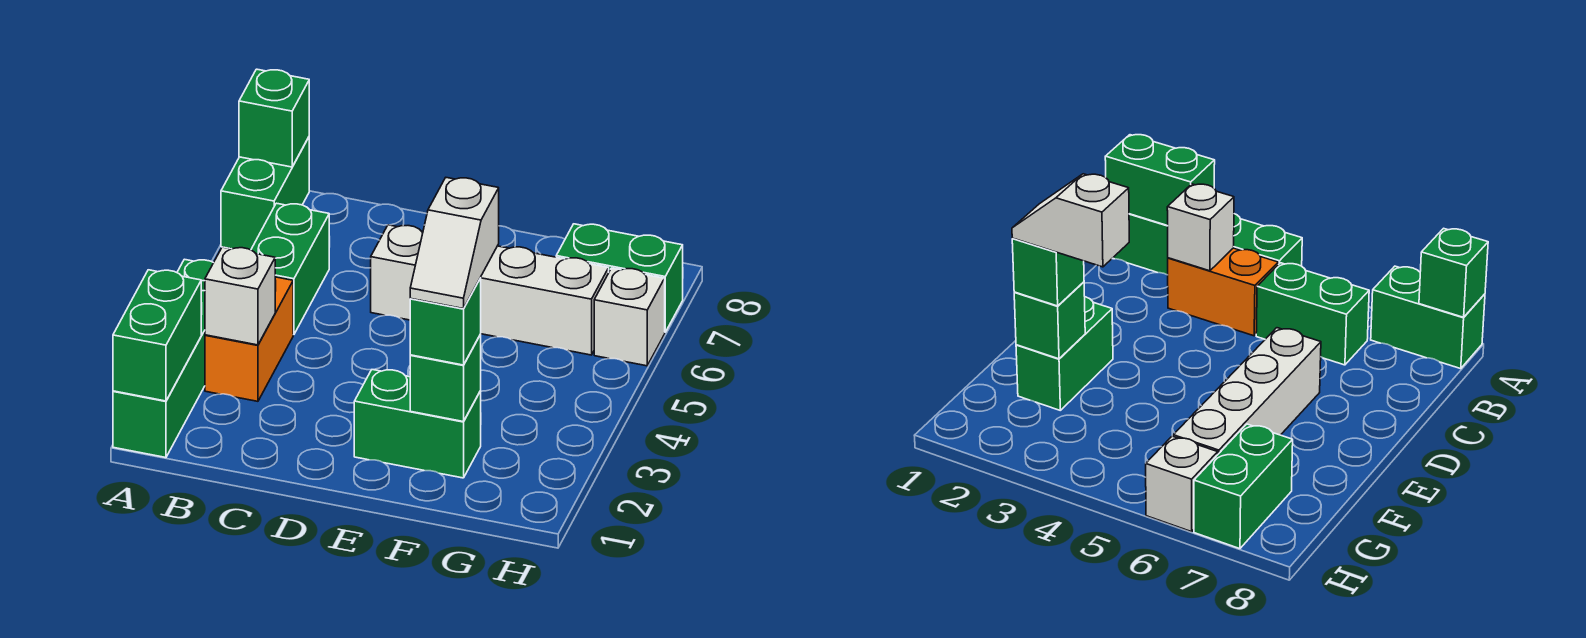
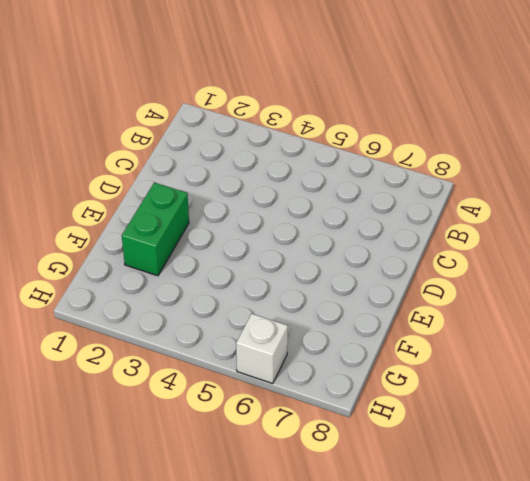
none -> green 1x4 brick [113,259,213,458]
none -> green 1x2 brick [221,137,309,250]
none -> orange 1x2 brick [205,277,293,401]

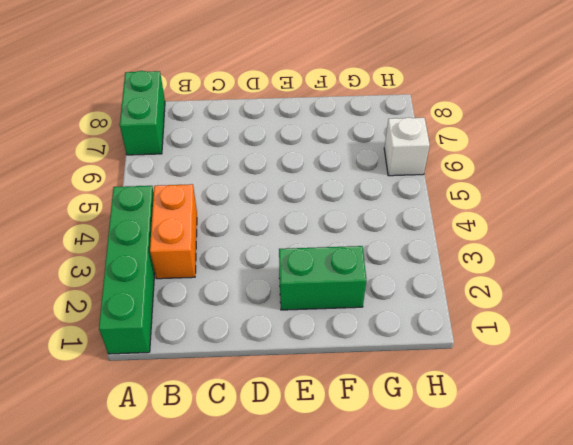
none -> green 1x2 brick [251,203,329,335]
none -> white 1x4 brick [371,225,609,355]
none -> green 1x2 brick [556,224,683,332]

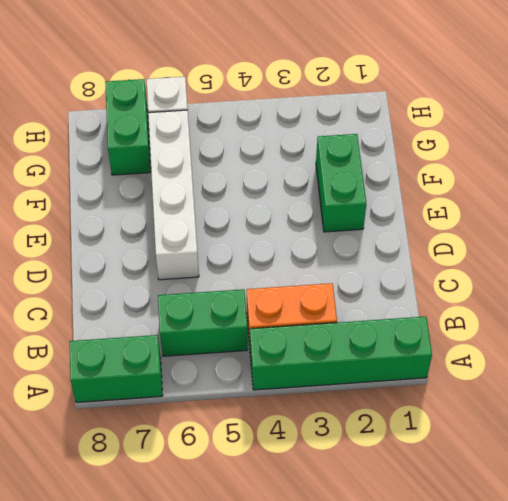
none -> green 1x2 brick [113,270,201,401]
none -> green 1x1 brick [239,69,309,167]
none -> white 1x1 brick [205,247,275,345]

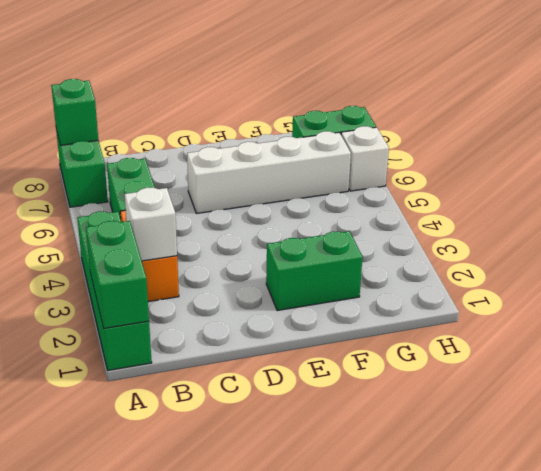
none -> green 1x1 brick [410,335,481,422]
none -> green 1x1 brick [410,278,481,365]
none -> white 1x2 slope [410,178,499,309]

